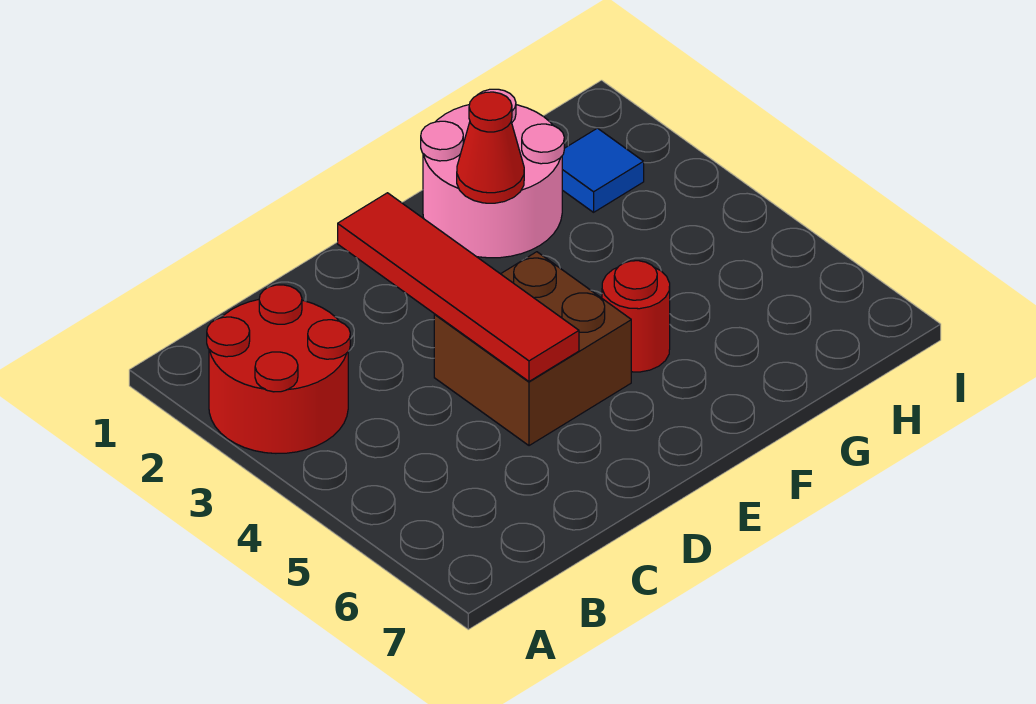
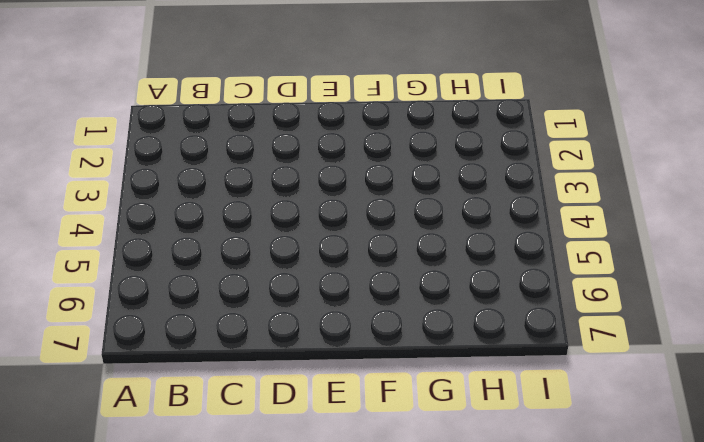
none -> red 2x2 round brick [207,285,350,453]
none -> brown 2x2 brick [434,252,631,446]

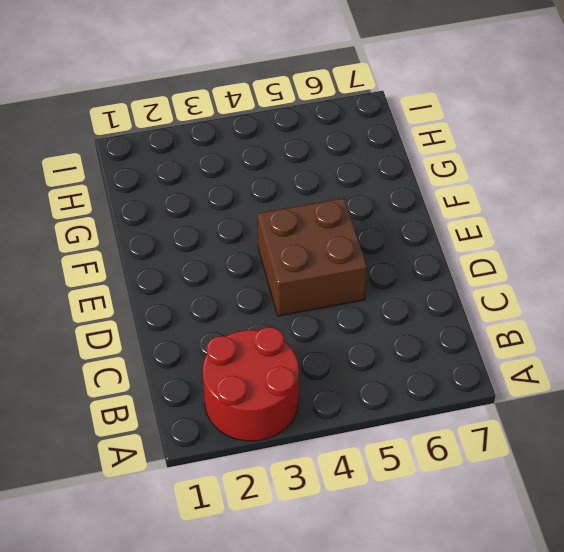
none -> pink 2x2 round brick [421,89,564,258]
none -> red 1x1 round brick [602,261,670,372]

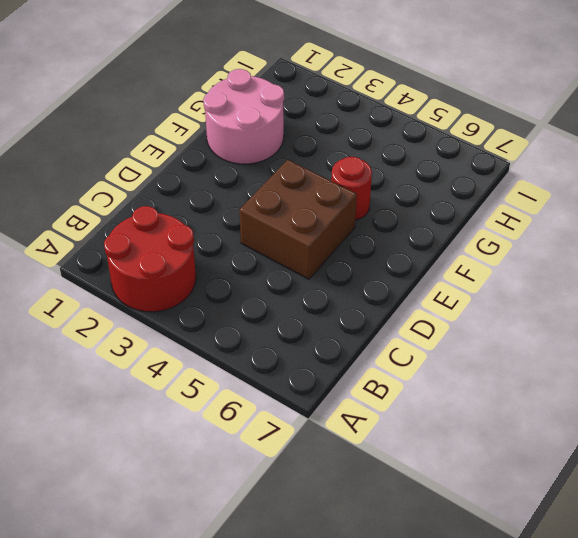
none -> blue 1x1 tile [562,128,644,212]
none -> red 1x4 tile [338,193,579,381]

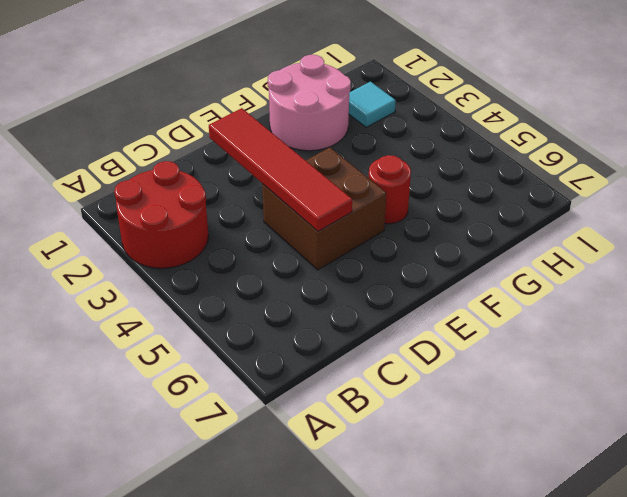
cyan 1x1 tile [349,82,396,127] -> blue 1x1 tile [562,128,644,212]
none -> red 1x1 cone [457,92,524,203]

